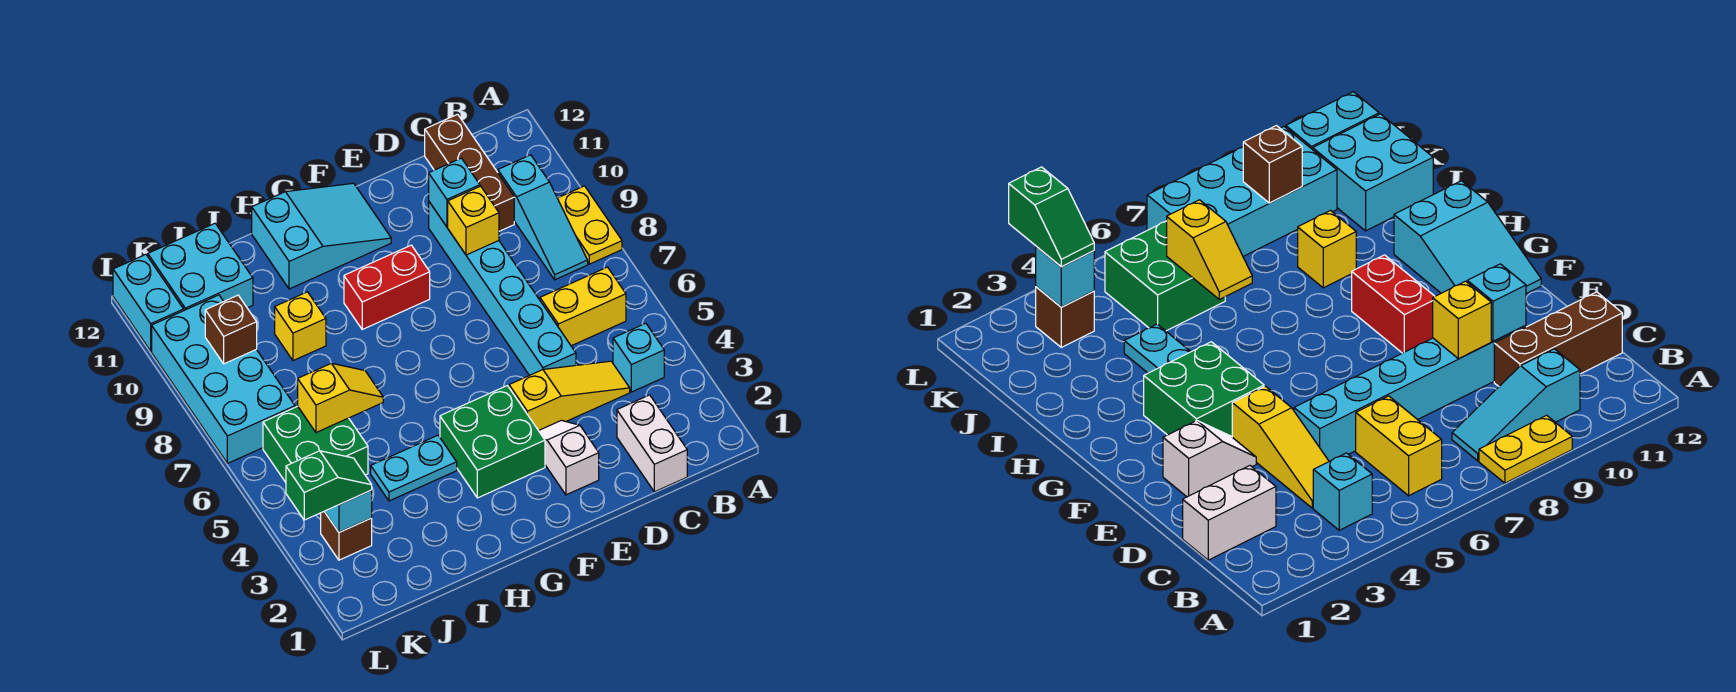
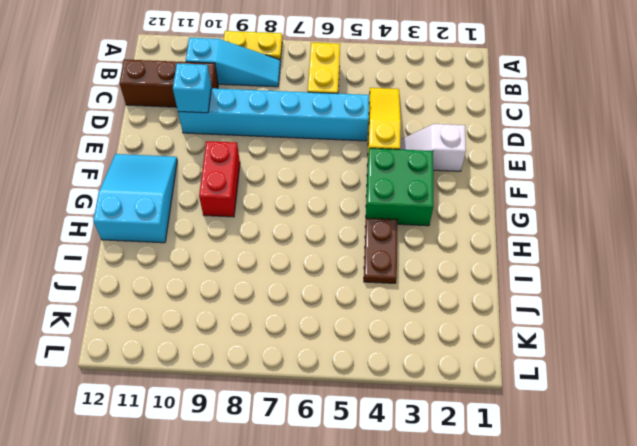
brown 1x2 plate [364,218,398,283] -> cyan 1x2 plate [371,435,457,501]
none -> cyan 1x1 brick [613,323,664,392]
none -> white 1x2 brick [617,395,687,492]
none -> yellow 1x1 brick [275,292,326,361]

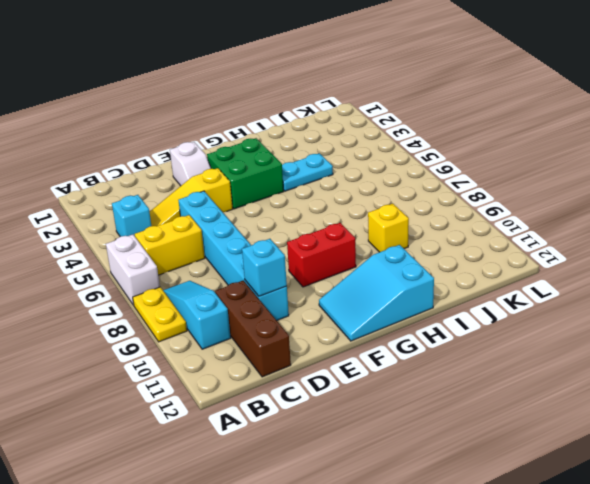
white 1x2 brick [106,235,160,305] -> white 1x2 brick moved to [617,395,687,492]
none -> green 2x2 brick [263,406,368,482]
none -> cyan 2x2 brick [148,223,253,310]
none -> brown 1x1 brick [321,512,372,560]

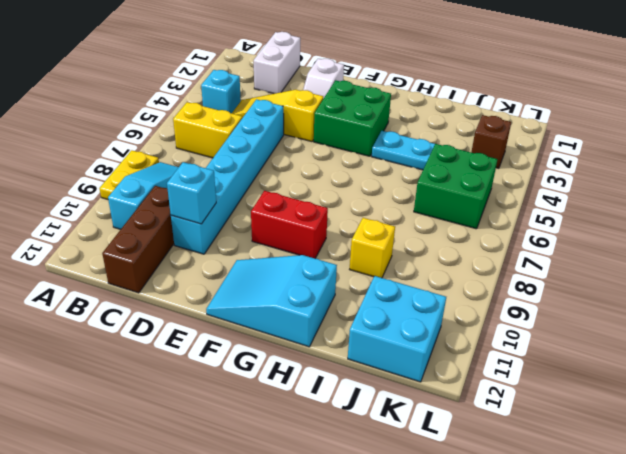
none -> cyan 2x4 brick [152,295,295,463]
none -> cyan 1x2 brick [113,254,184,351]
none -> yellow 1x1 brick [448,186,499,255]

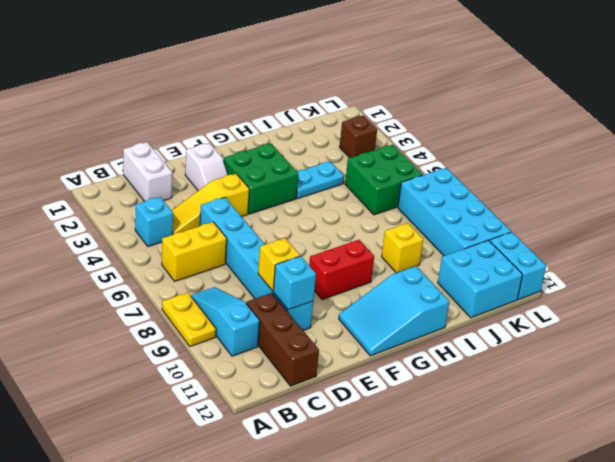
none -> yellow 1x2 slope [298,363,383,432]
none -> cyan 1x1 brick [324,490,372,532]
none -> brown 1x1 brick [205,295,257,364]

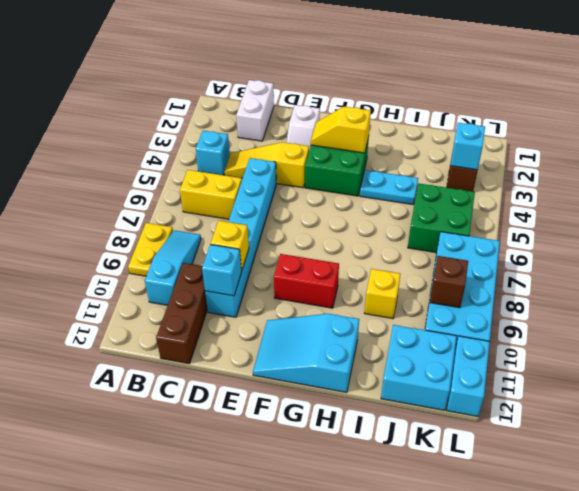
yellow 1x2 slope [311,107,371,153] -> yellow 1x2 slope moved to [298,363,383,432]
none -> green 1x2 slope [286,451,372,520]

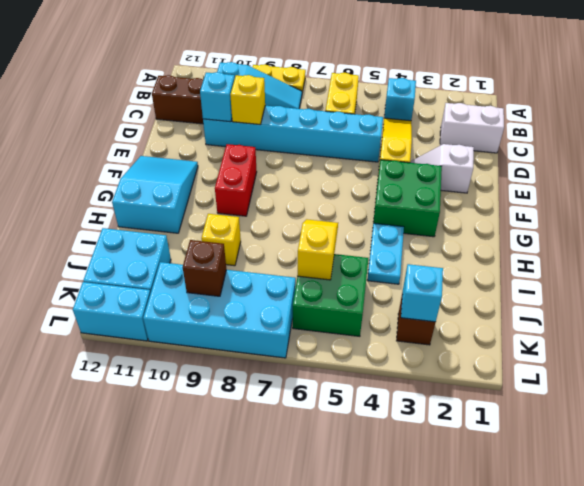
none -> green 1x2 slope [286,451,372,520]

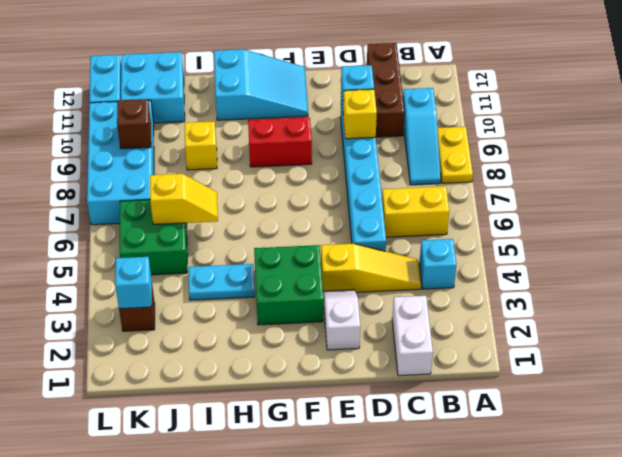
none -> green 1x2 slope [286,451,372,520]

